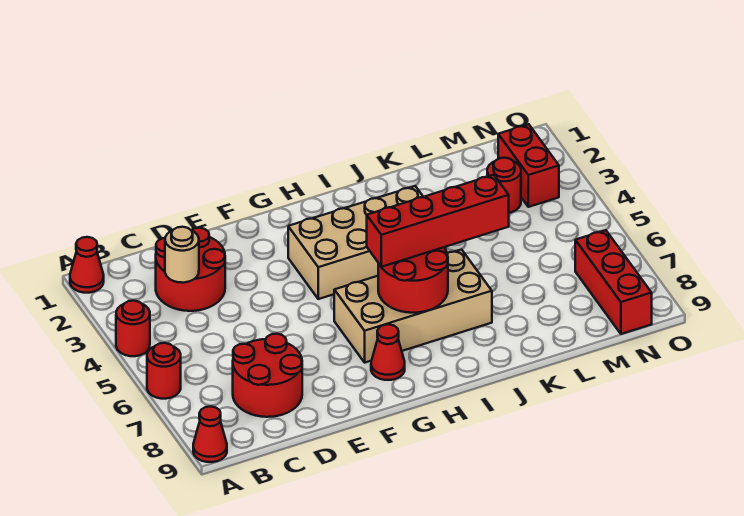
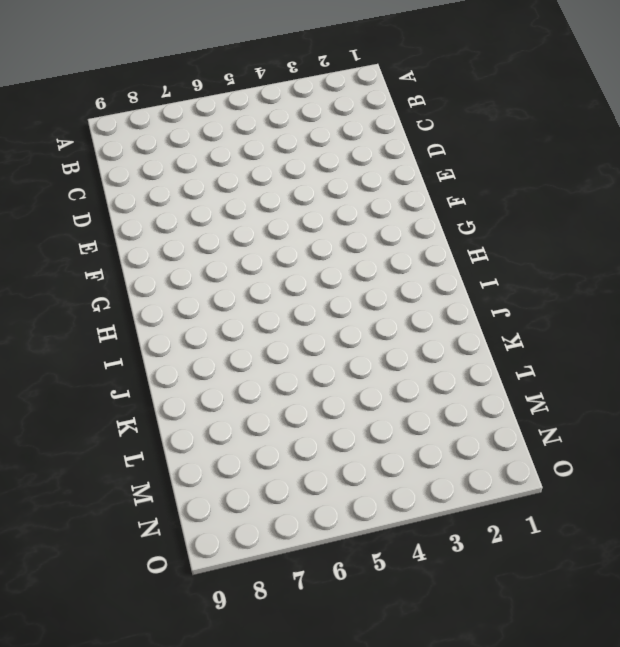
none -> red 1x1 cone [70,237,104,293]
none -> red 1x1 round brick [116,301,150,356]
none -> red 1x1 round brick [147,343,181,399]

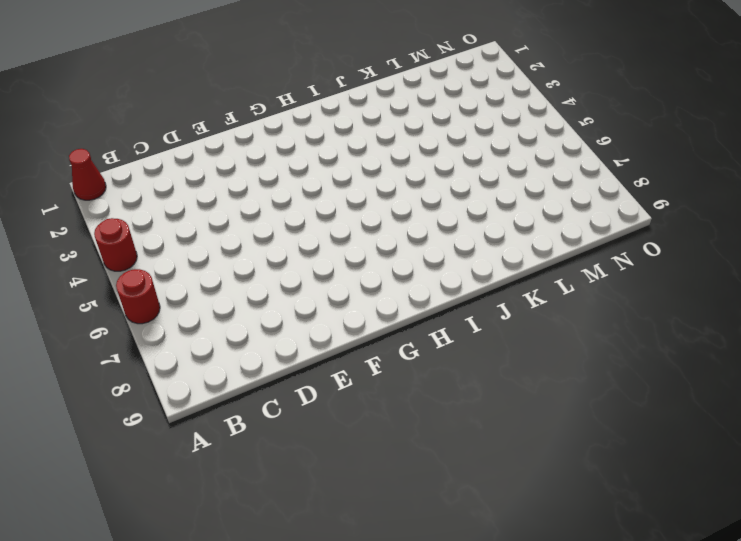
none -> red 1x1 cone [193,406,227,462]
none -> red 2x2 round brick [156,228,225,311]
none -> red 2x2 round brick [233,334,302,417]

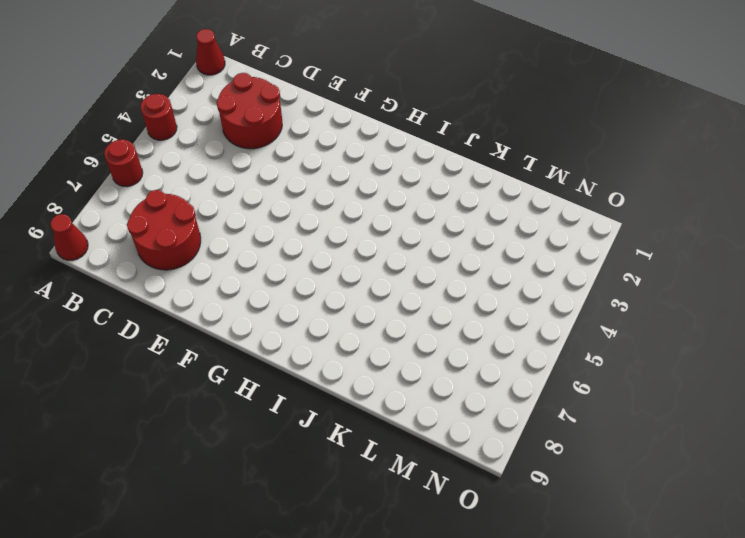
none -> tan 2x4 brick [288,186,446,299]
none -> tan 2x4 brick [334,249,492,363]
none -> red 1x1 cone [371,324,405,380]

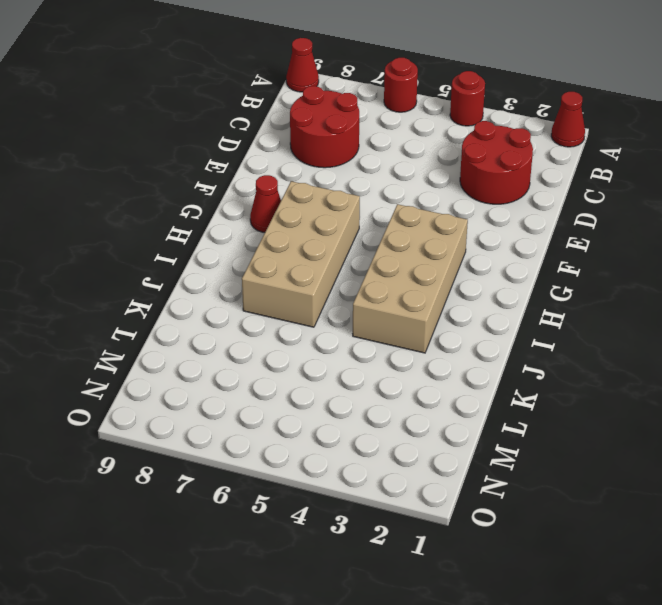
none -> red 1x1 round brick [487,158,521,213]
none -> red 1x2 brick [498,124,559,207]
none -> red 1x3 brick [575,230,652,334]

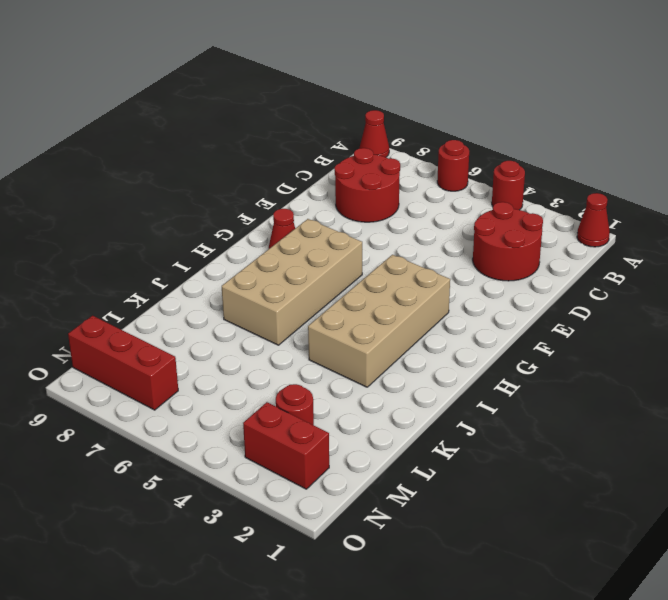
none -> tan 1x1 round brick [165,227,199,283]
none -> red 2x2 round brick [378,247,448,313]
none -> red 1x4 brick [367,175,509,267]

